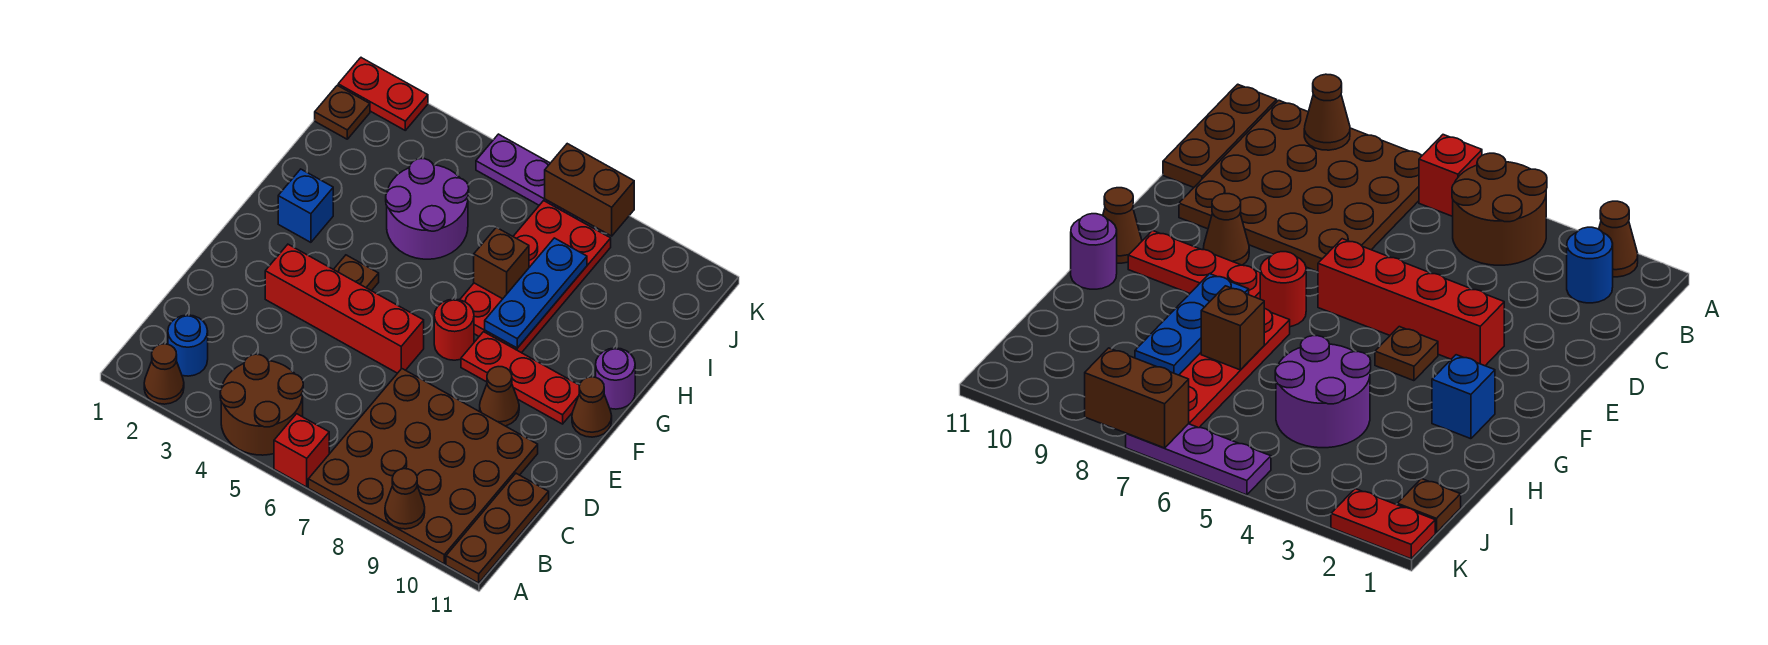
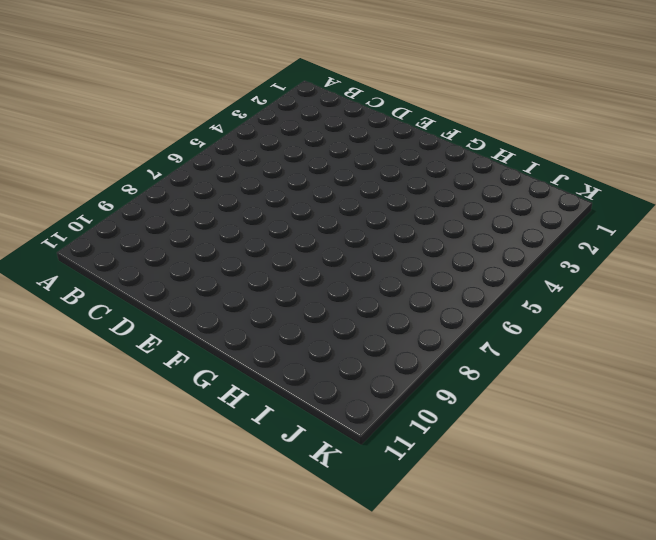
none -> brown 1x1 cone [144,344,184,404]
none -> brown 2x2 round brick [220,354,303,455]
none -> red 1x1 brick [274,414,329,487]

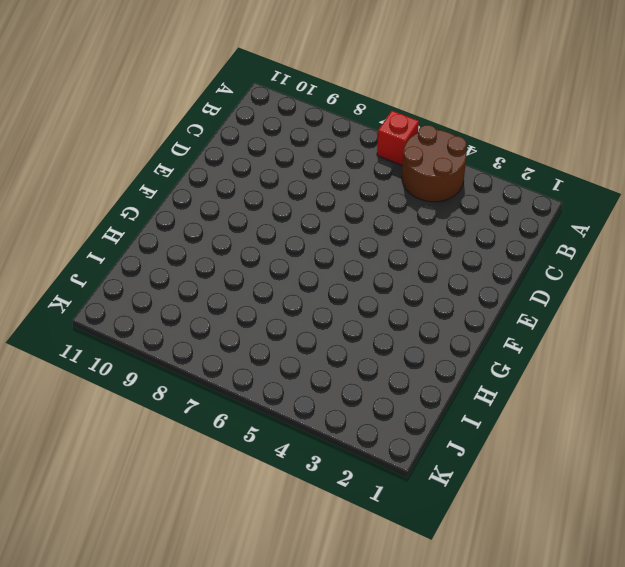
none -> brown 1x1 cone [144,344,184,404]
none -> brown 4x4 plate [308,369,538,564]
none -> brown 1x3 plate [446,473,549,583]

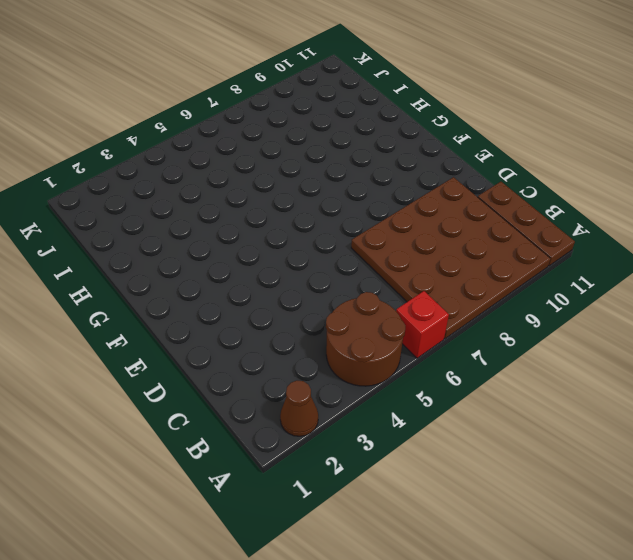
none -> blue 1x1 round brick [168,315,208,376]
none -> red 1x4 brick [265,244,424,373]
none -> brown 1x1 cone [480,367,519,426]

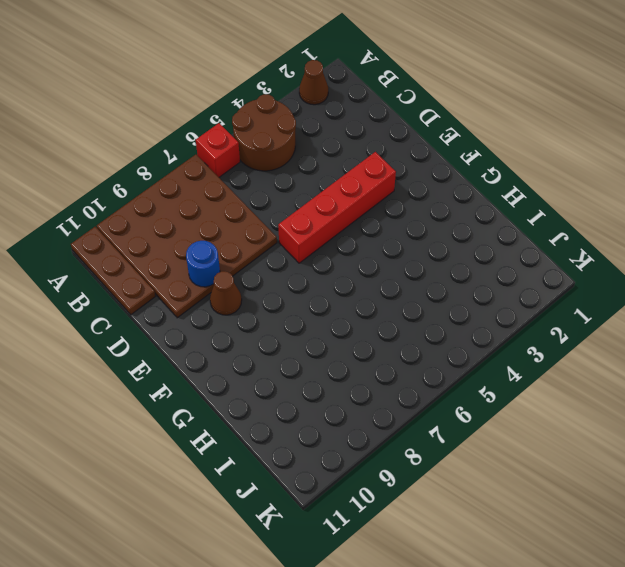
blue 1x1 round brick [186,241,220,287] -> blue 1x1 round brick moved to [168,315,208,376]
none -> brown 1x1 plate [334,255,379,291]
none -> red 1x1 round brick [434,299,474,360]
none -> red 1x3 plate [461,332,580,424]

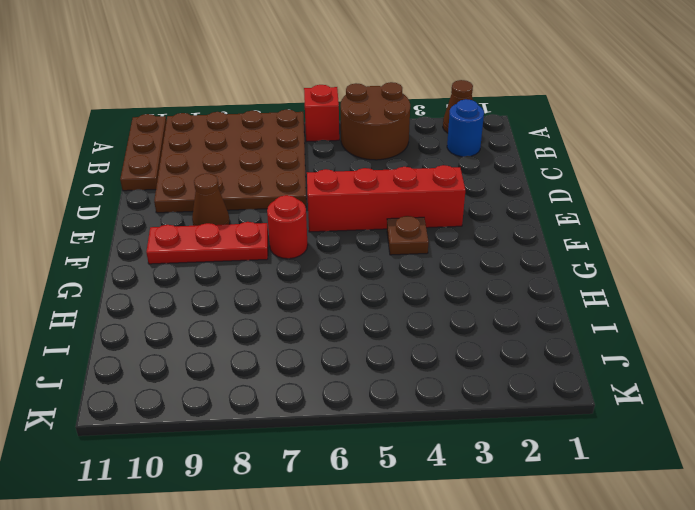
none -> brown 1x1 cone [572,377,612,437]
none -> blue 1x1 brick [278,169,333,242]
none -> red 2x4 plate [460,201,611,353]

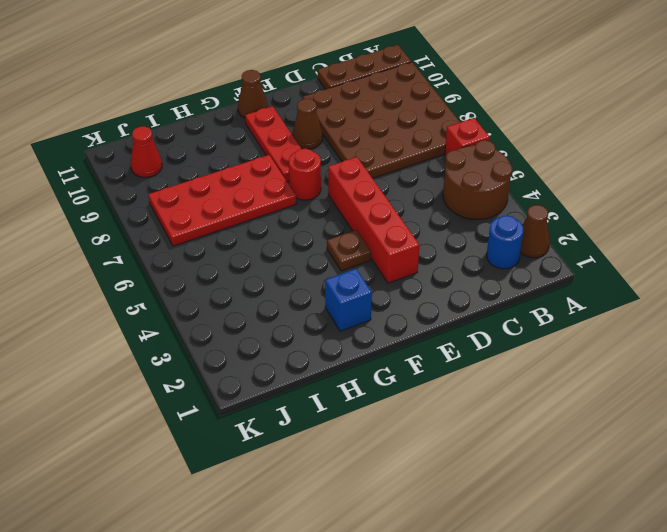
red 1x1 cone [130,126,162,177] -> none
none -> purple 1x1 round brick [596,348,635,409]
none -> purple 2x2 round brick [386,159,469,259]
none -> brown 1x1 plate [315,85,370,139]

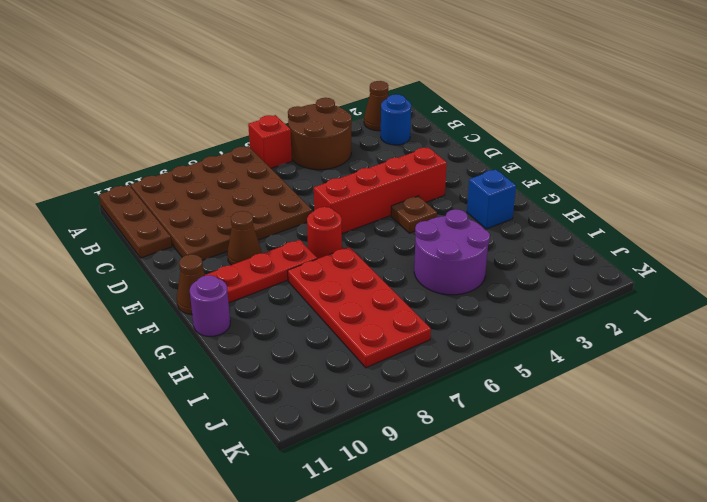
none -> brown 1x1 plate [315,85,370,139]
none -> red 1x2 plate [338,58,428,130]
none -> purple 1x3 plate [476,134,583,222]

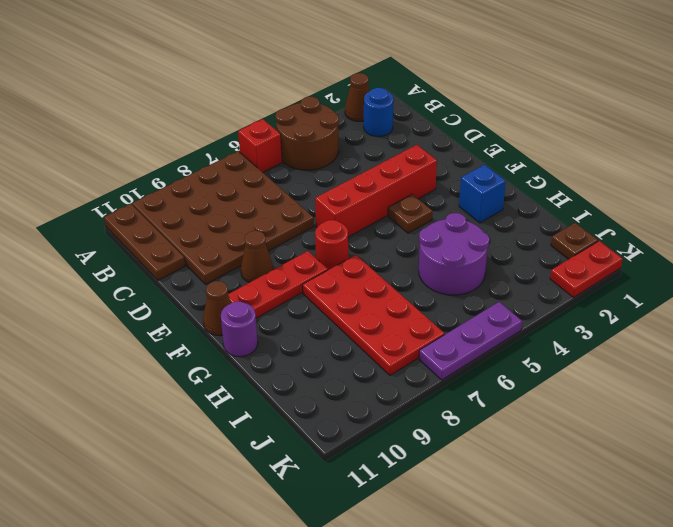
none -> brown 1x1 cone [385,469,425,529]
none -> blue 1x3 plate [485,238,587,348]
none -> brown 1x1 brick [474,227,529,299]

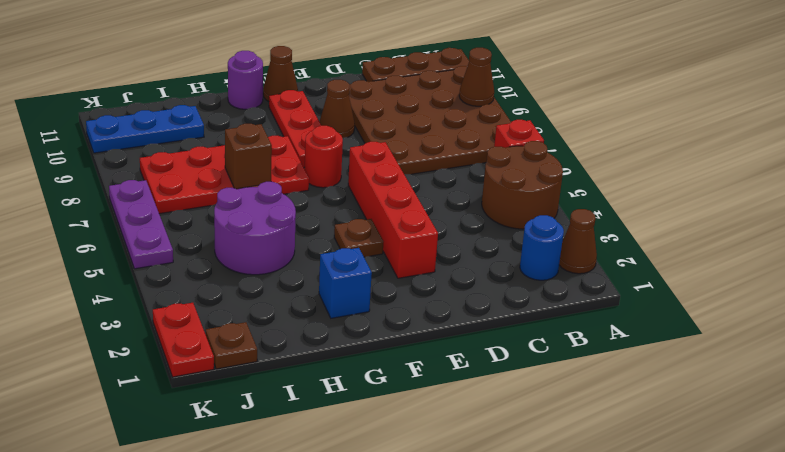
blue 1x3 plate [86,105,204,153] -> blue 1x3 plate moved to [485,238,587,348]
none -> brown 1x2 brick [545,144,634,236]

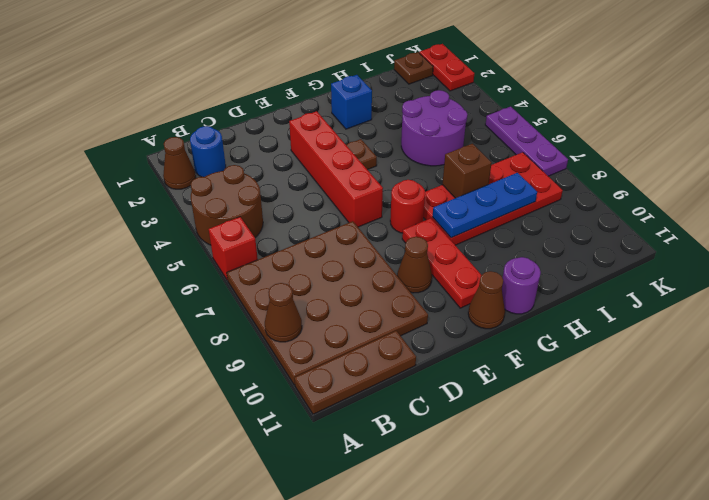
none -> brown 1x2 brick [545,144,634,236]

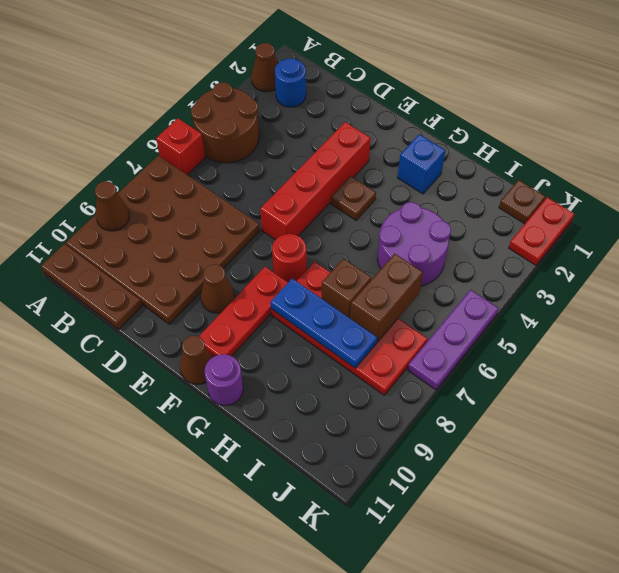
brown 1x2 brick [350,254,423,342] -> brown 1x2 brick moved to [545,144,634,236]

